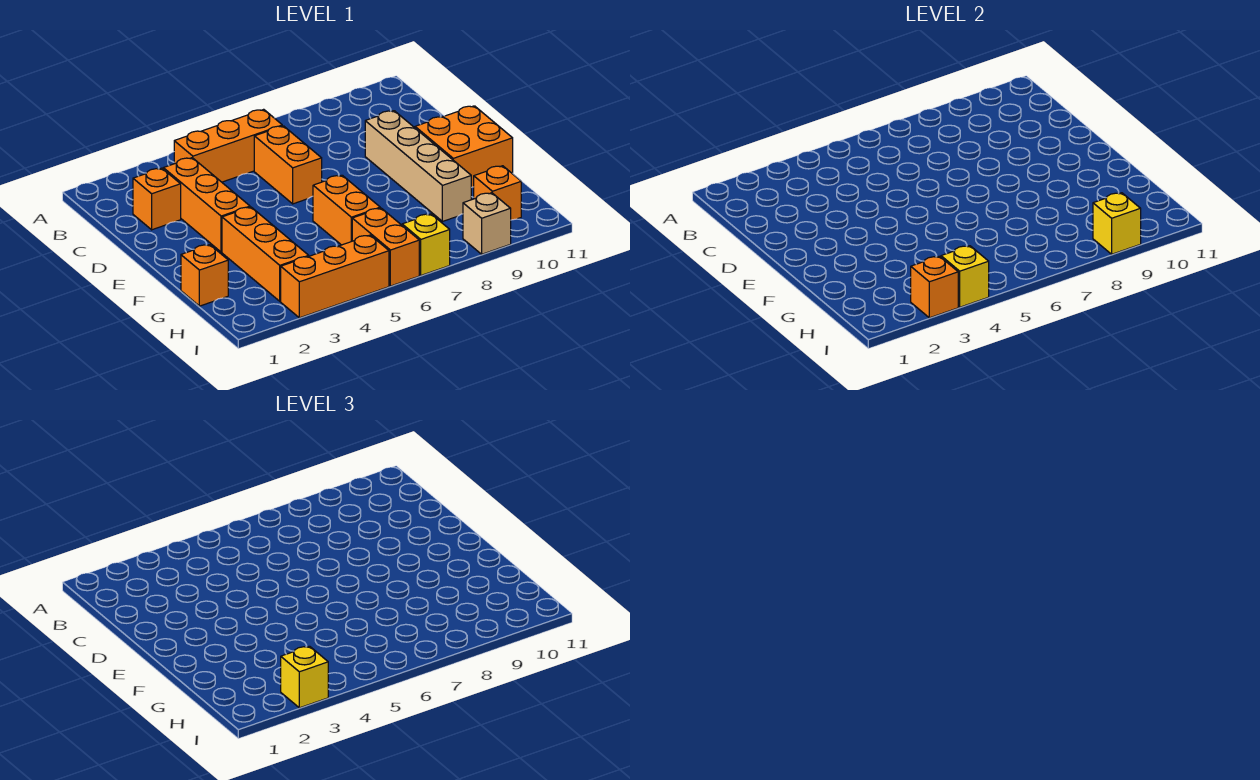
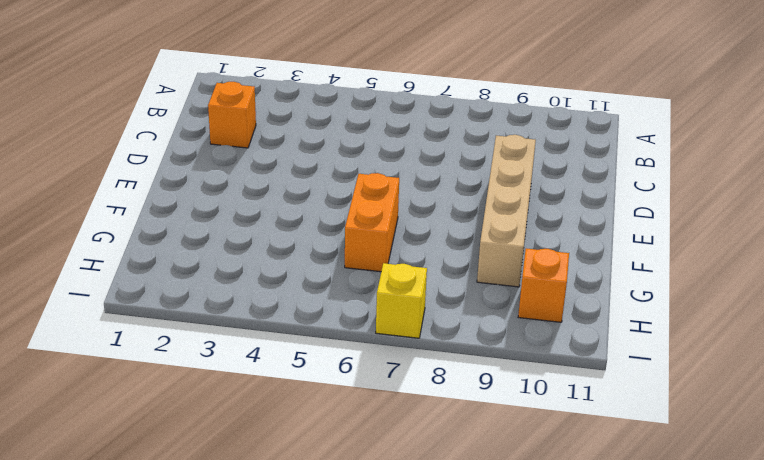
none -> orange 1x3 brick [174,109,282,182]
none -> orange 1x3 brick [163,158,250,252]
none -> orange 1x2 brick [254,126,322,204]

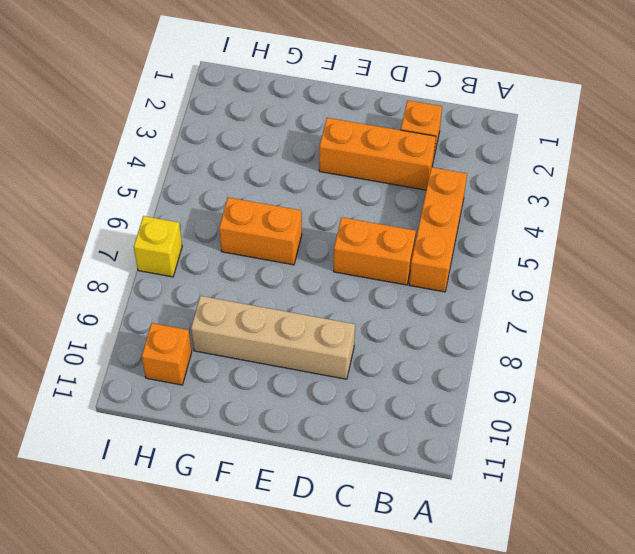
none -> orange 2x2 brick [415,106,513,188]
none -> orange 1x3 brick [222,207,309,301]
none -> orange 1x1 brick [181,245,228,306]

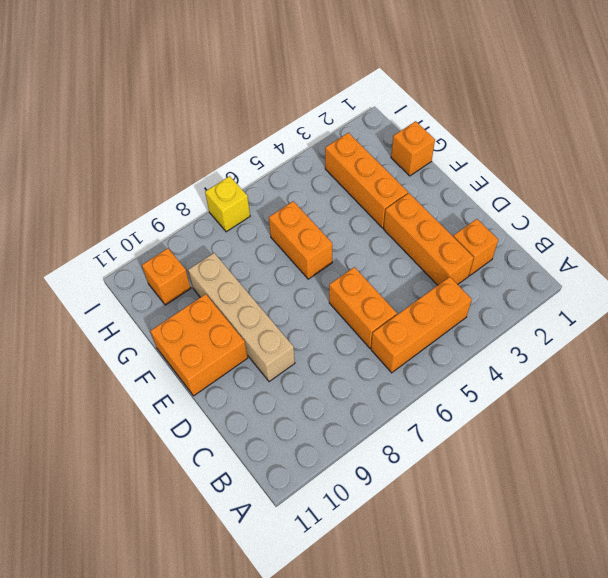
none -> orange 1x2 brick [352,208,419,286]
none -> orange 1x3 brick [281,235,389,318]
none -> tan 1x1 brick [463,193,511,254]

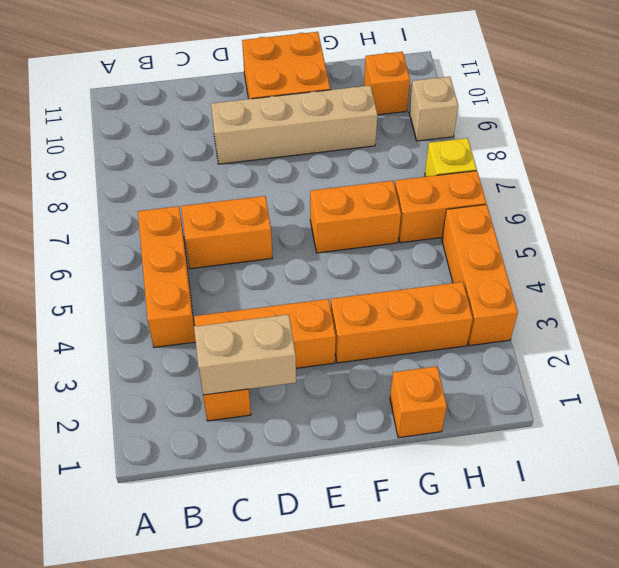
tan 1x2 brick [194,314,296,395] -> none
none -> orange 1x1 brick [911,256,958,318]
none -> yellow 1x1 brick [941,246,989,307]
none -> yellow 1x1 brick [1093,193,1141,254]

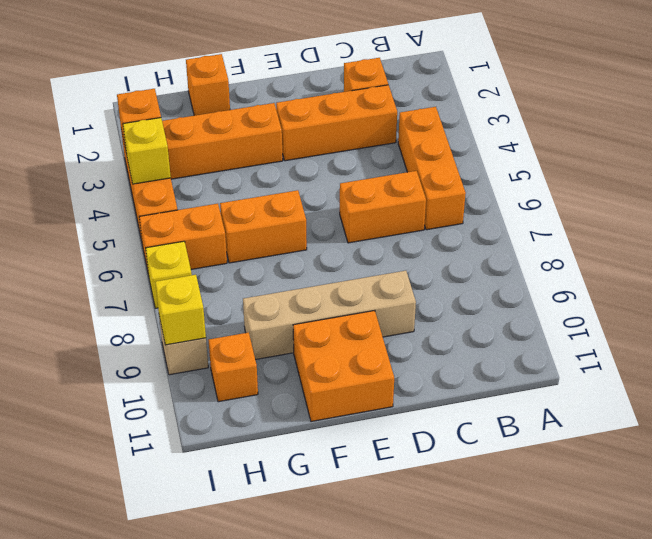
none -> yellow 1x1 brick [281,646,328,708]

